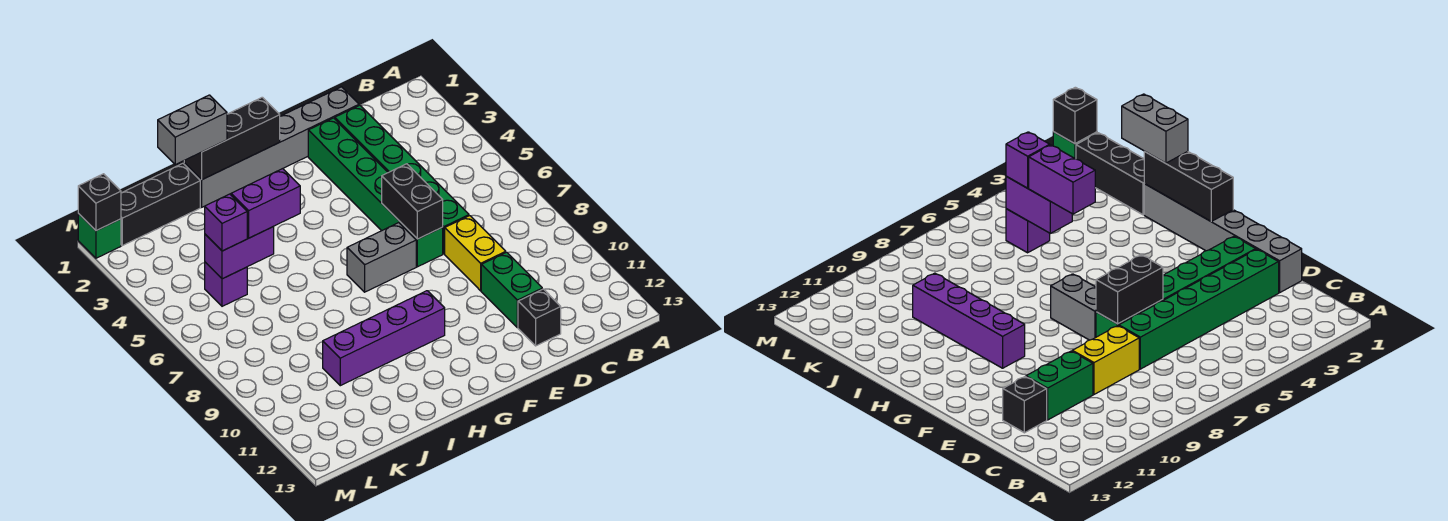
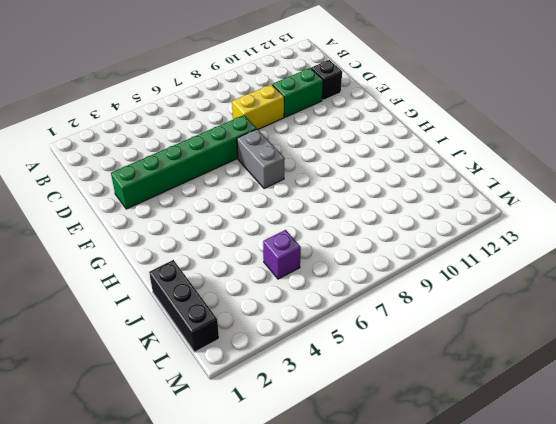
none -> grey 1x6 brick [184,87,359,207]
none -> green 1x6 brick [335,105,469,254]
none -> purple 1x4 brick [323,291,445,386]

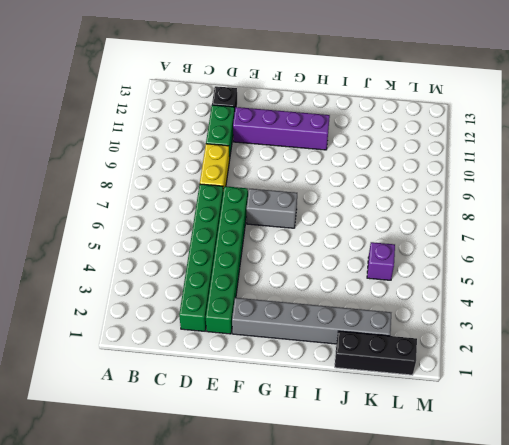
purple 1x4 brick [233,107,330,150] -> purple 1x4 brick moved to [323,291,445,386]
grey 1x6 brick [232,298,391,344] -> grey 1x6 brick moved to [184,87,359,207]
none -> green 1x1 brick [78,214,121,258]
none -> black 1x2 brick [382,164,443,239]
none -> black 1x3 brick [184,97,280,180]

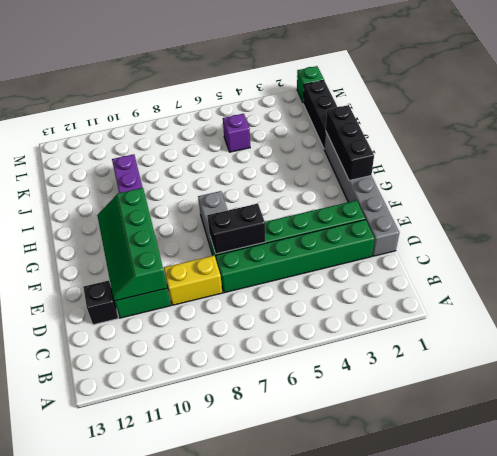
green 2x4 slope [97,188,167,301] -> none
none -> purple 1x2 brick [205,227,274,279]
none -> black 1x1 brick [78,174,121,231]
none -> grey 1x2 brick [158,95,227,165]

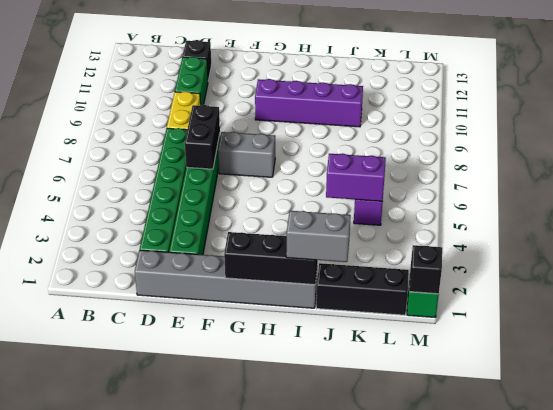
none -> purple 1x2 brick [231,169,300,238]
none -> purple 1x1 brick [205,194,247,251]

